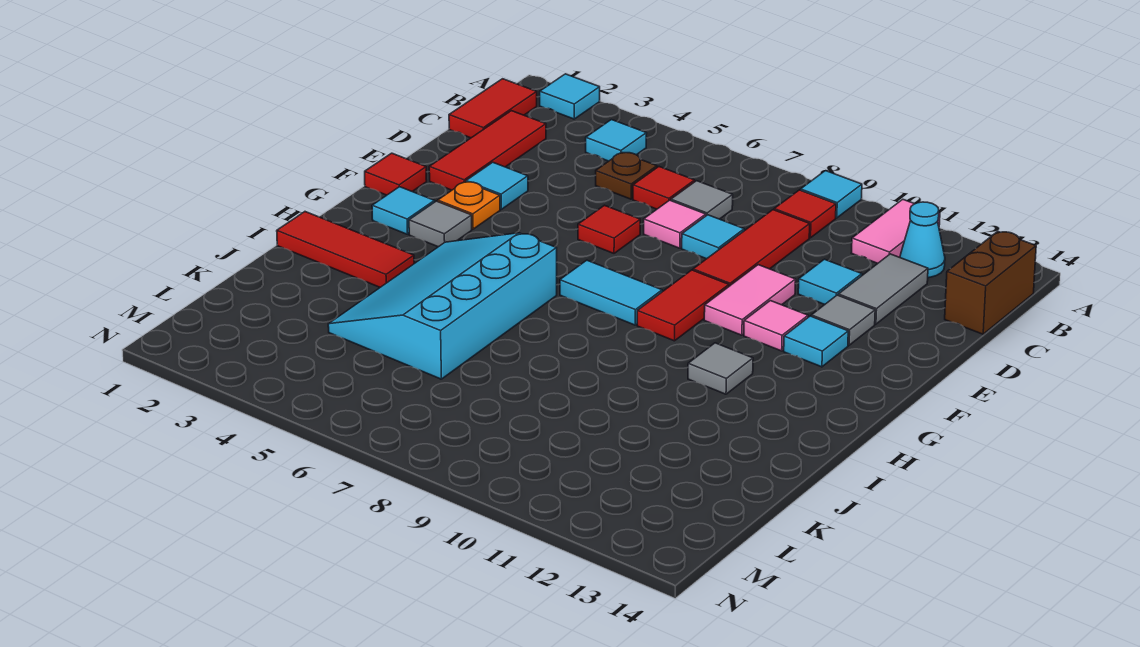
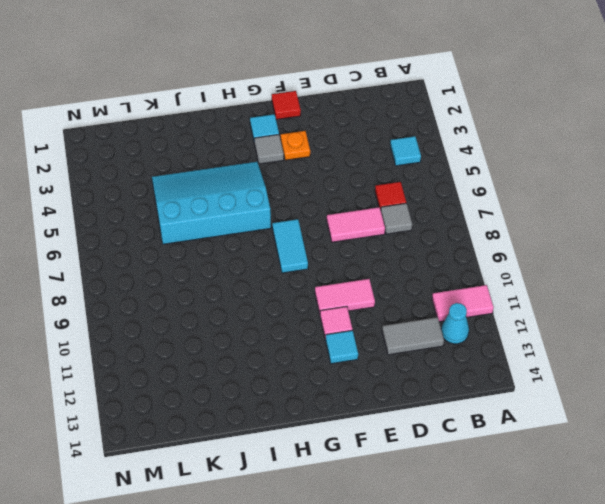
pink 1x2 tile [327,207,385,242] -> pink 1x1 tile [644,200,706,248]
none -> cyan 1x1 tile [540,74,600,119]
none -> cyan 1x1 tile [801,171,862,218]
none -> red 1x2 tile [449,79,537,138]
none -> red 1x1 tile [774,190,836,238]

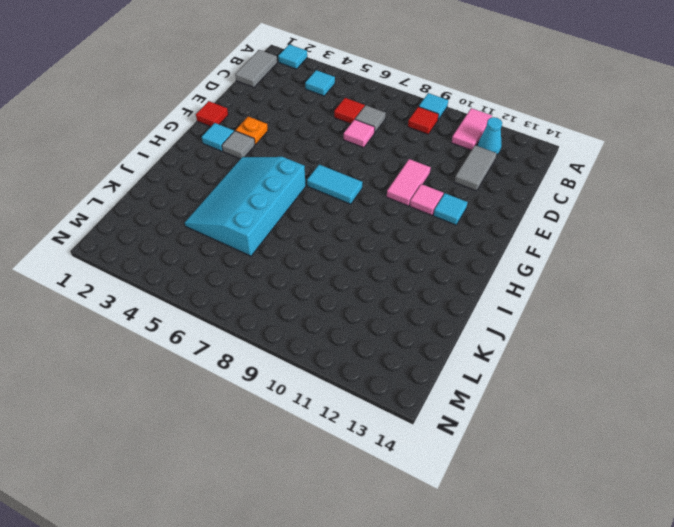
grey 1x2 tile [235,50,277,87] -> red 1x2 tile [449,79,537,138]
none -> brown 1x2 brick [945,231,1036,334]
none -> red 1x3 tile [429,111,546,190]
none -> brown 1x1 plate [596,152,657,199]
none -> red 1x3 tile [693,210,810,286]

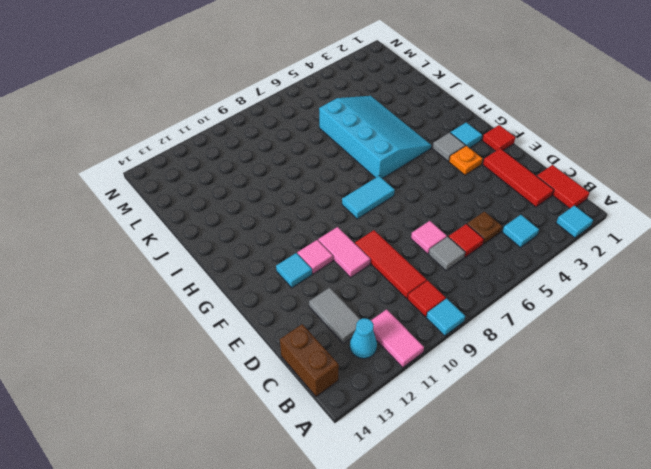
none -> cyan 1x1 tile [682,215,744,259]
none -> cyan 1x1 tile [798,259,862,304]
none -> cyan 1x1 tile [466,162,528,209]
none -> red 1x1 tile [578,205,640,253]

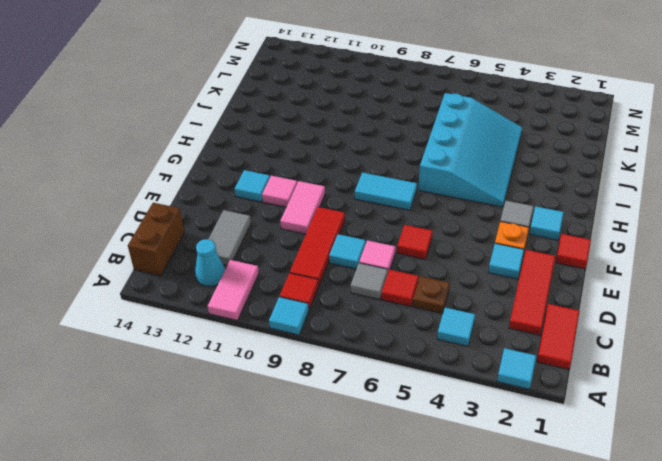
none -> cyan 1x1 tile [798,259,862,304]
none -> grey 1x1 tile [811,295,875,345]
none -> red 1x2 tile [637,270,729,341]
none -> grey 1x1 tile [688,343,753,394]

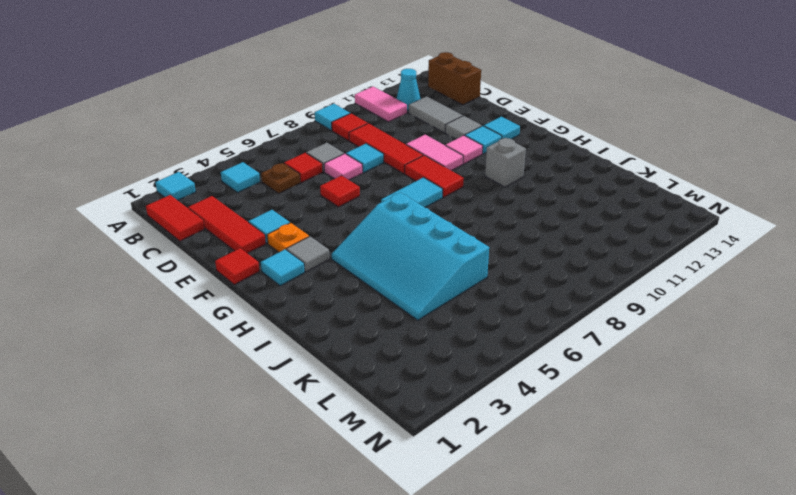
cyan 1x1 tile [484,117,520,139] -> cyan 1x1 tile moved to [798,259,862,304]
grey 1x1 brick [485,138,526,187] -> grey 1x1 tile [688,343,753,394]
none -> red 1x3 tile [277,212,414,287]

